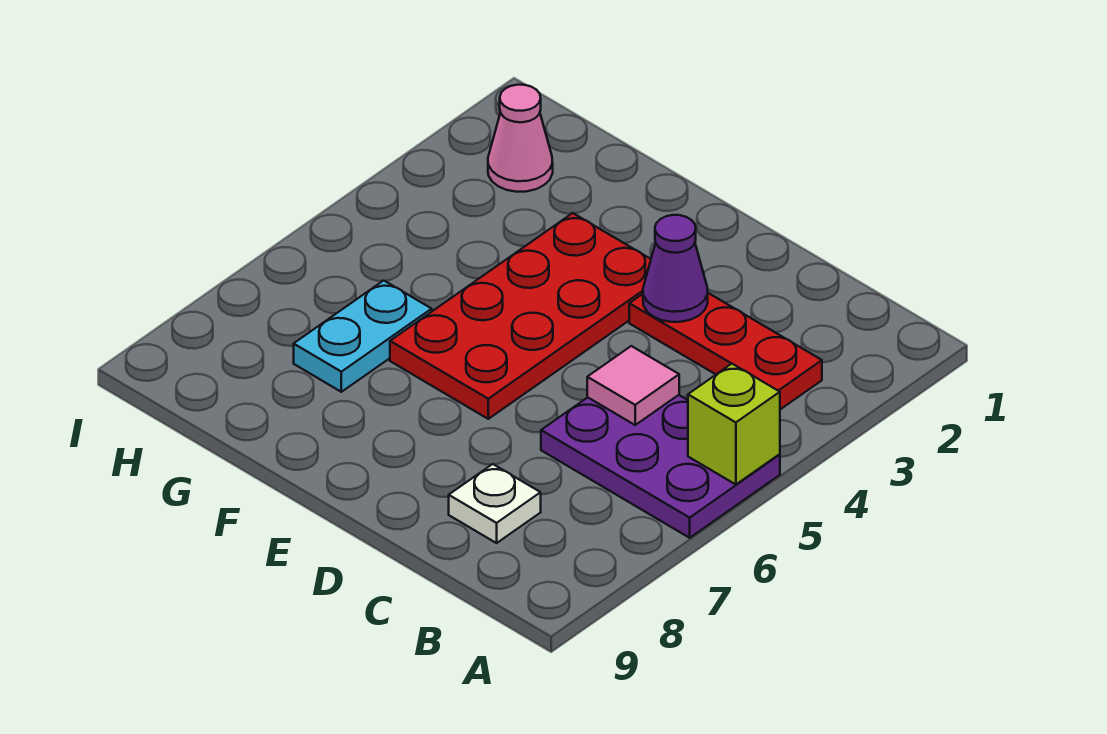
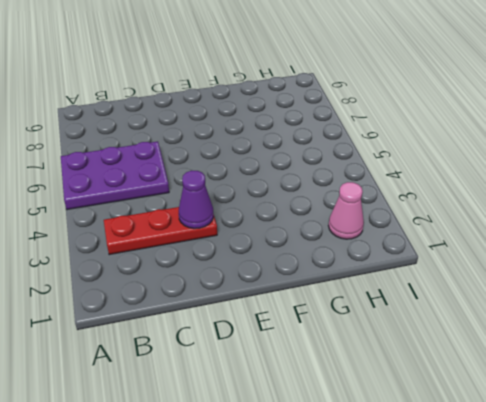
none -> white 1x1 plate [449,464,541,543]
none -> red 2x4 plate [390,213,651,419]

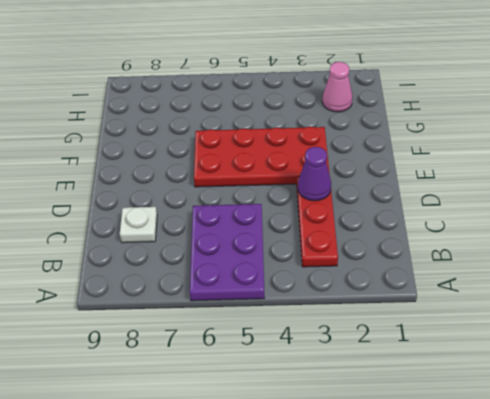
none -> cyan 1x2 plate [294,281,432,392]
none -> lime 1x1 brick [688,364,780,485]

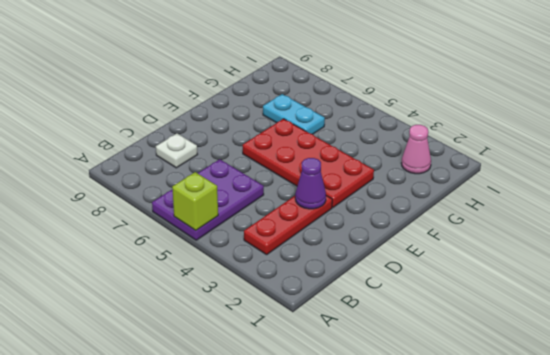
none -> pink 1x1 tile [587,346,679,425]

